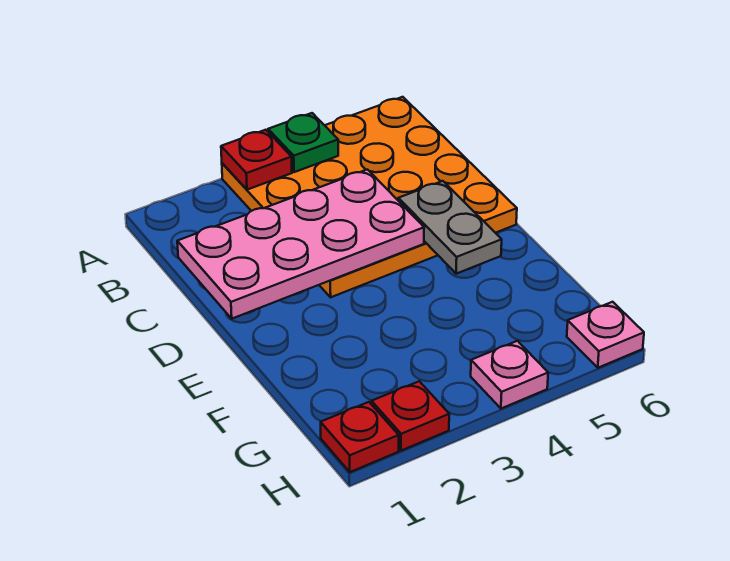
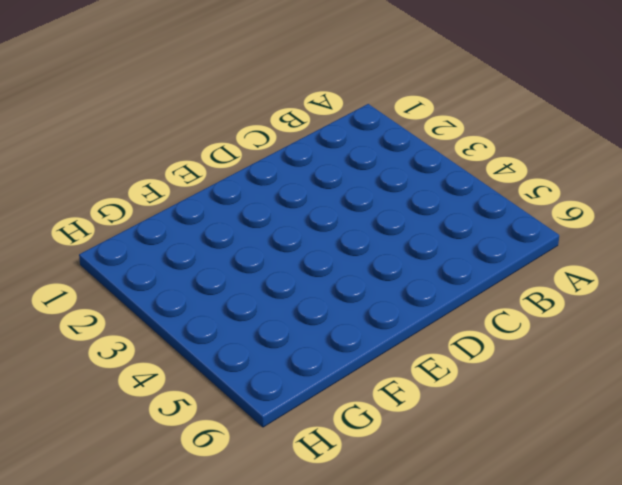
none -> orange 4x4 plate [222,97,517,297]
none -> red 1x1 plate [321,402,399,472]

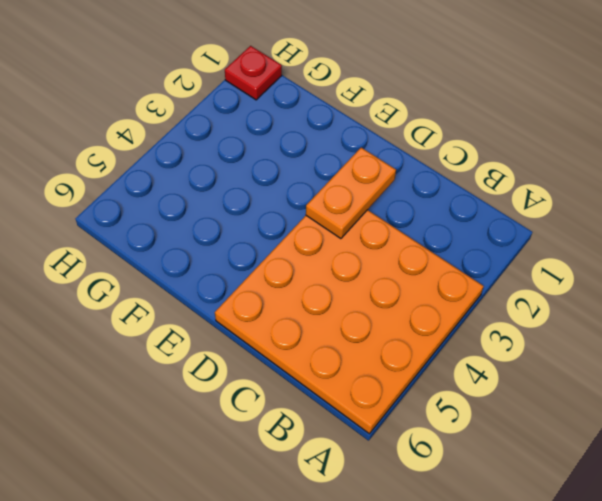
orange 1x2 plate [306,148,396,239] -> pink 2x4 plate [177,170,424,319]
none -> red 1x1 plate [372,381,449,451]
none -> pink 1x1 plate [471,341,548,408]

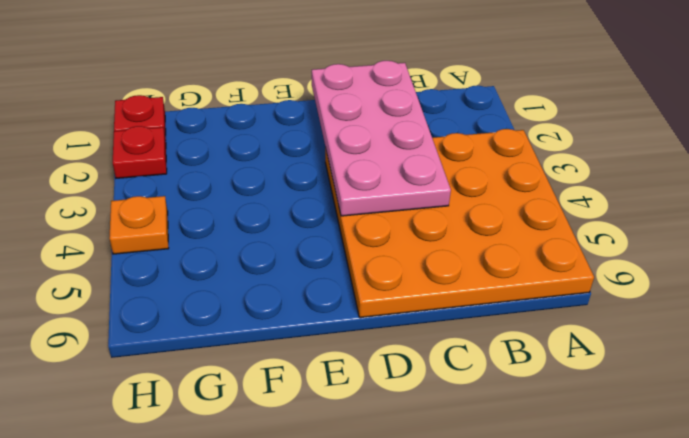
orange 1x1 plate [110,196,169,254] -> pink 1x1 plate [471,341,548,408]
none -> pink 1x1 plate [567,302,644,368]
none -> red 1x1 plate [221,130,292,190]

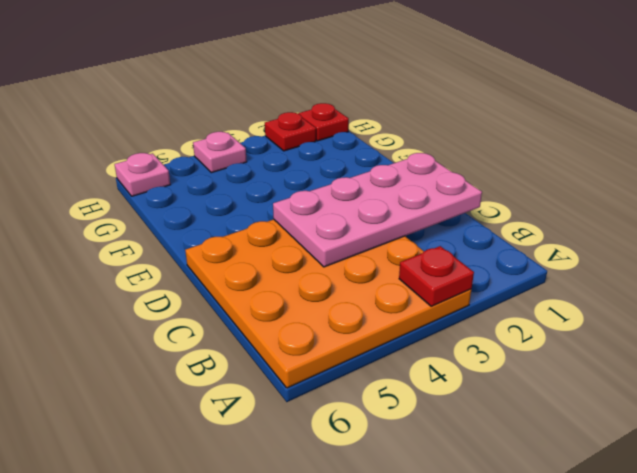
none -> green 1x1 plate [268,113,338,172]
none -> grey 1x2 plate [398,181,502,274]

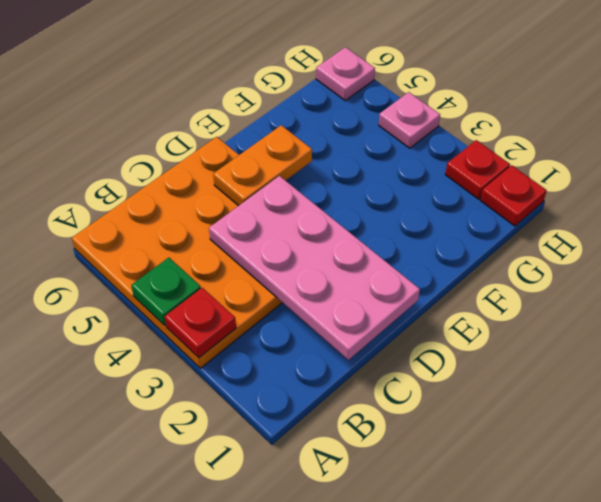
orange 1x2 plate [213,125,312,206] -> grey 1x2 plate [398,181,502,274]

